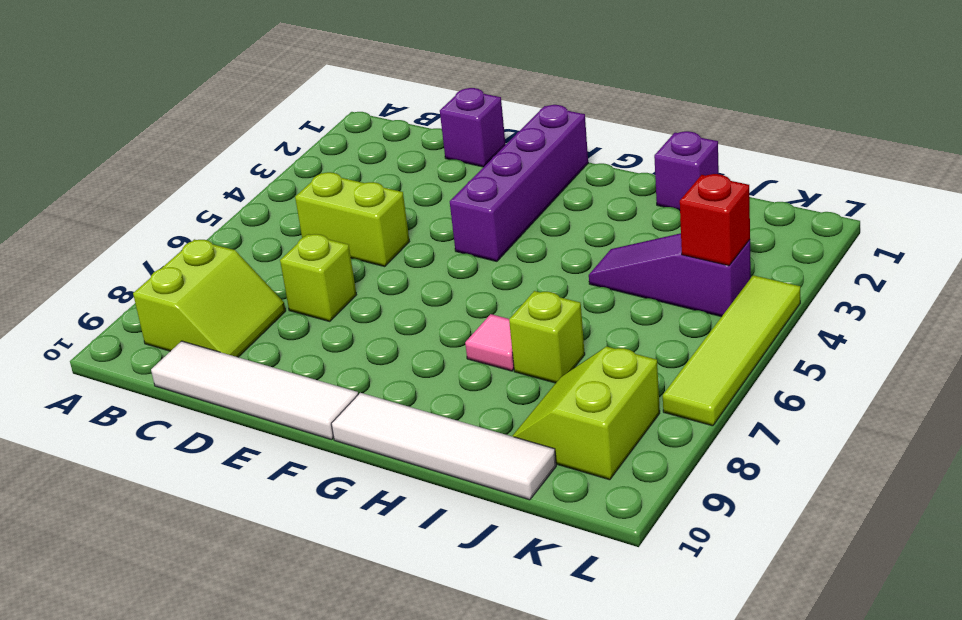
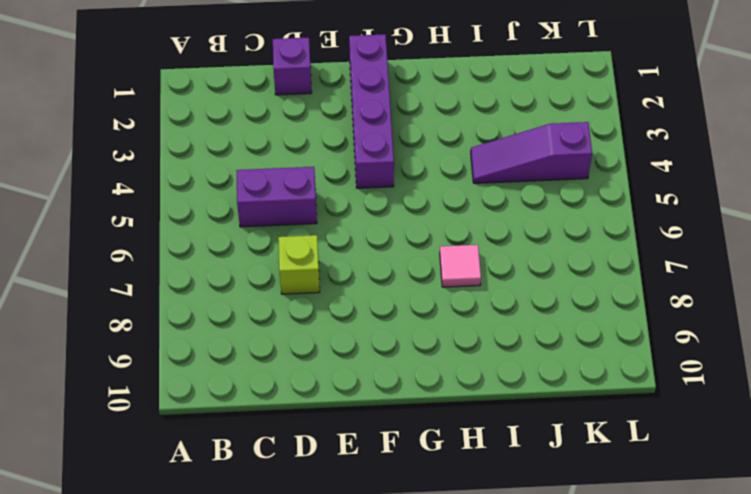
purple 1x2 brick [236,167,317,227] -> lime 1x2 brick [295,172,409,266]
none -> lime 2x2 slope [133,239,286,357]
none -> white 1x4 tile [151,341,358,440]
none -> white 1x4 tile [331,393,556,500]

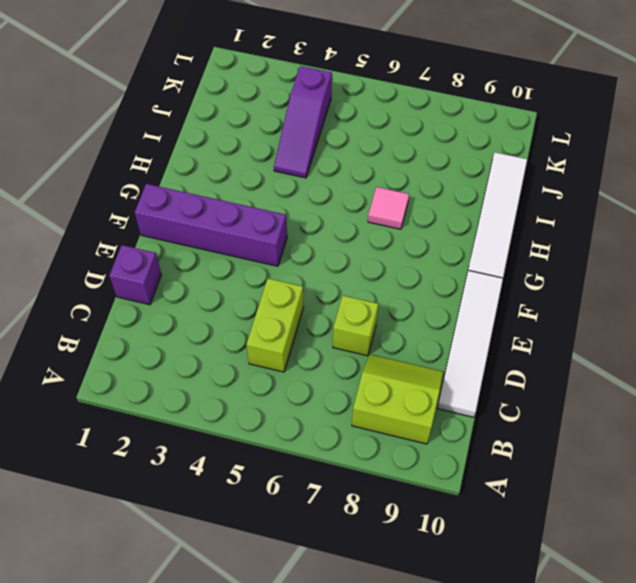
none -> purple 1x1 brick [654,131,719,211]
none -> lime 1x1 brick [509,291,585,383]
none -> lime 2x2 slope [512,346,660,480]

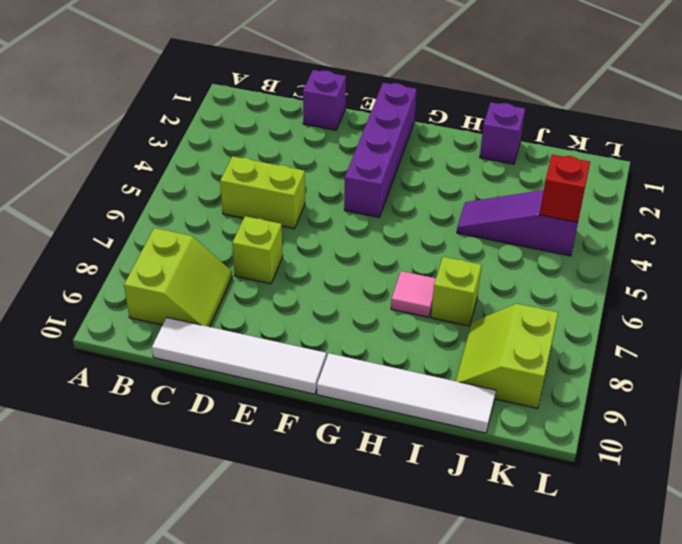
none -> lime 1x4 tile [663,275,800,426]

